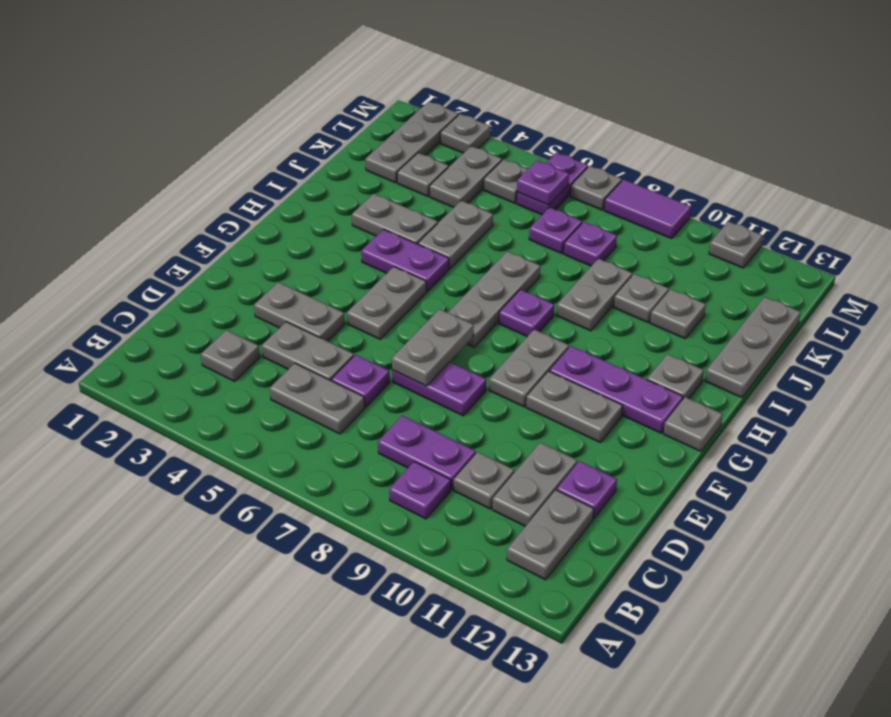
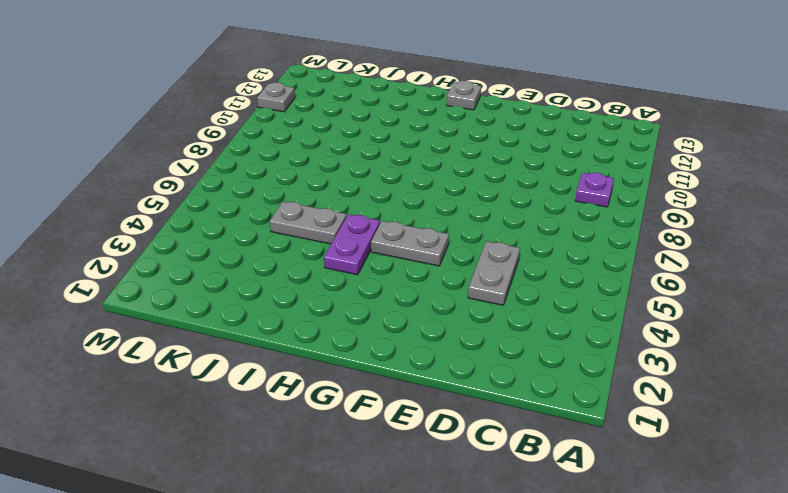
none -> grey 1x2 plate [507,490,594,580]
none -> grey 1x1 plate [201,330,260,381]
none -> grey 1x2 plate [270,363,365,434]
none -> purple 1x2 plate [378,416,476,490]

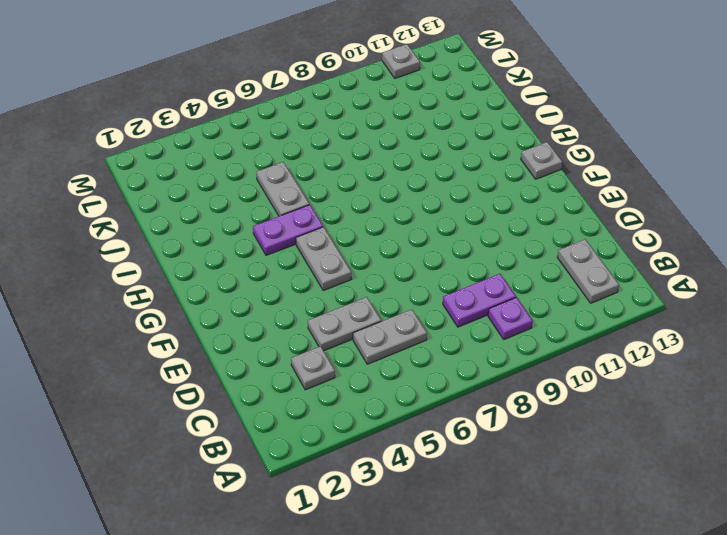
none -> grey 1x1 plate [454,452,514,509]
none -> grey 1x2 plate [492,443,577,526]
none -> purple 1x1 plate [331,355,390,407]
none -> purple 1x1 plate [557,461,617,518]

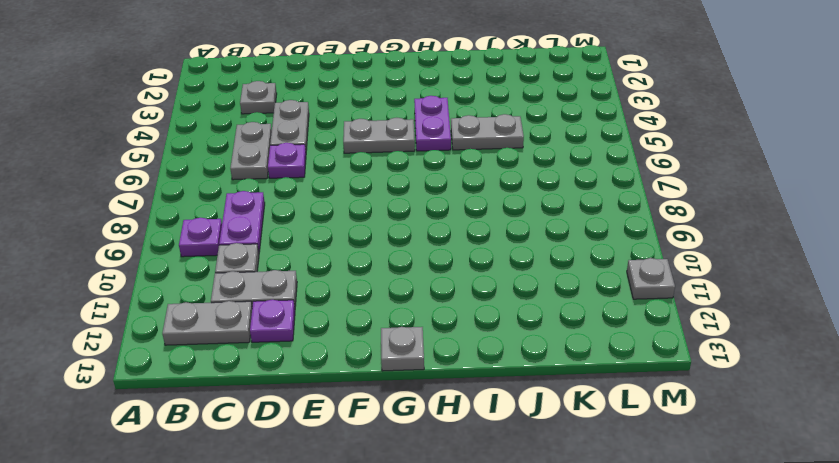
none -> grey 1x2 plate [254,282,345,341]
none -> purple 1x2 plate [392,362,486,416]
none -> grey 1x2 plate [489,330,569,407]
none -> grey 1x2 plate [526,371,623,442]

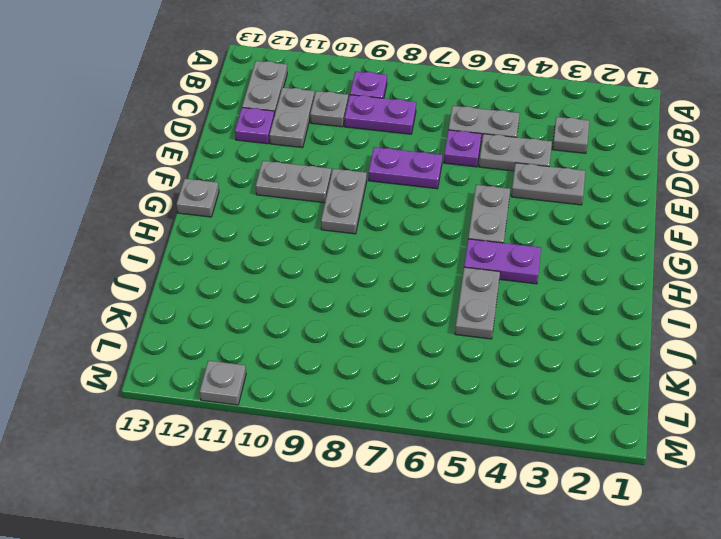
none -> grey 1x3 plate [448,251,540,347]
none -> purple 1x3 plate [549,346,683,433]
none -> purple 1x1 plate [499,290,554,337]
none -> grey 1x1 plate [647,354,704,399]

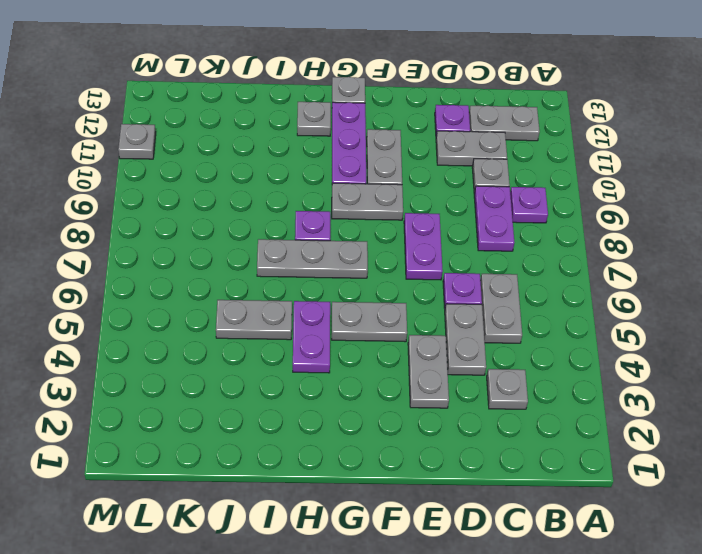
none -> grey 1x2 plate [352,194,438,244]
none -> grey 1x2 plate [556,259,632,331]
none -> grey 1x3 plate [705,297,801,398]
none -> grey 1x1 plate [614,274,669,322]

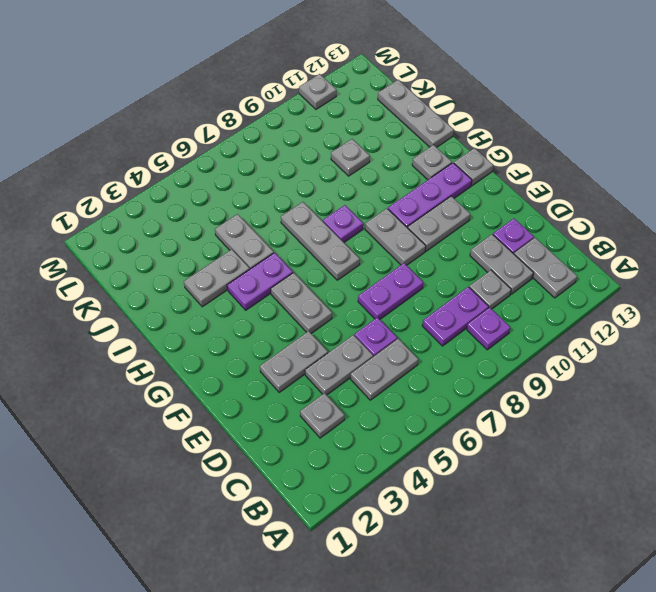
none -> grey 1x2 plate [556,259,632,331]
none -> grey 1x1 plate [650,289,706,339]
none -> grey 1x3 plate [365,101,458,183]
none -> grey 1x1 plate [397,153,448,196]

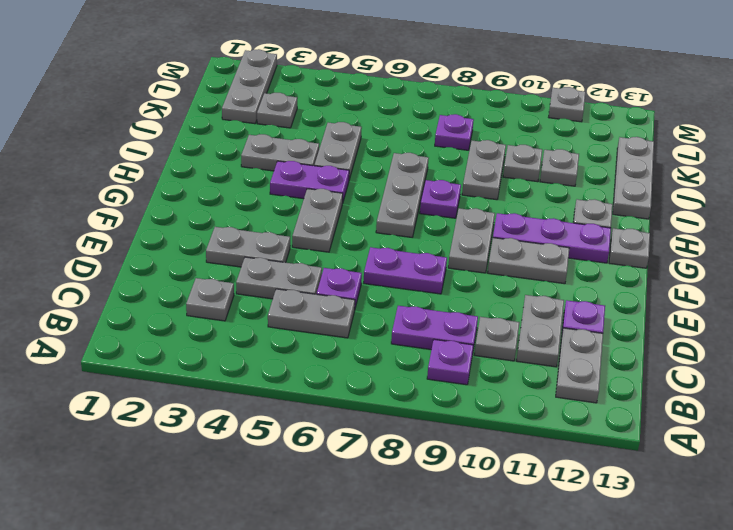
none -> grey 1x2 plate [429,146,502,208]
none -> purple 1x1 plate [529,207,582,254]
none -> grey 1x1 plate [483,159,528,203]
none -> purple 1x2 plate [516,153,588,215]

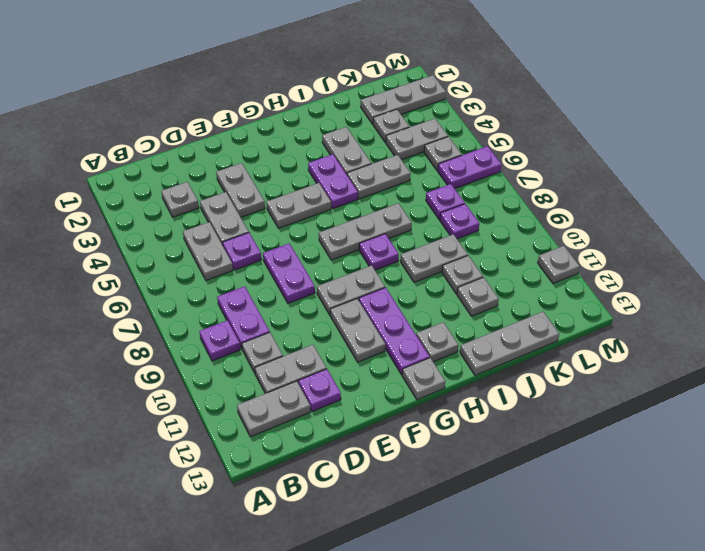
none -> grey 1x1 plate [440,114,490,153]
none -> grey 1x1 plate [570,166,622,210]
none -> purple 1x2 tile [604,179,691,239]
none -> grey 1x2 plate [392,309,474,386]

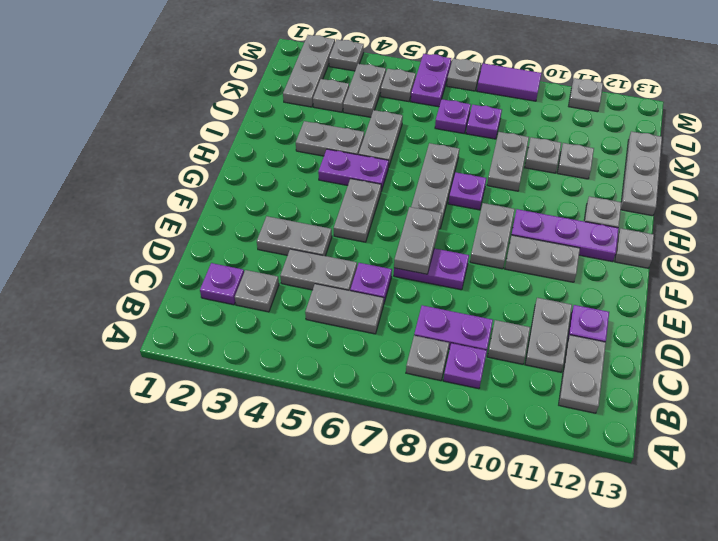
grey 1x1 plate [406,336,449,381] -> none
purple 1x1 plate [200,263,244,305] -> purple 1x1 plate moved to [517,161,569,205]

